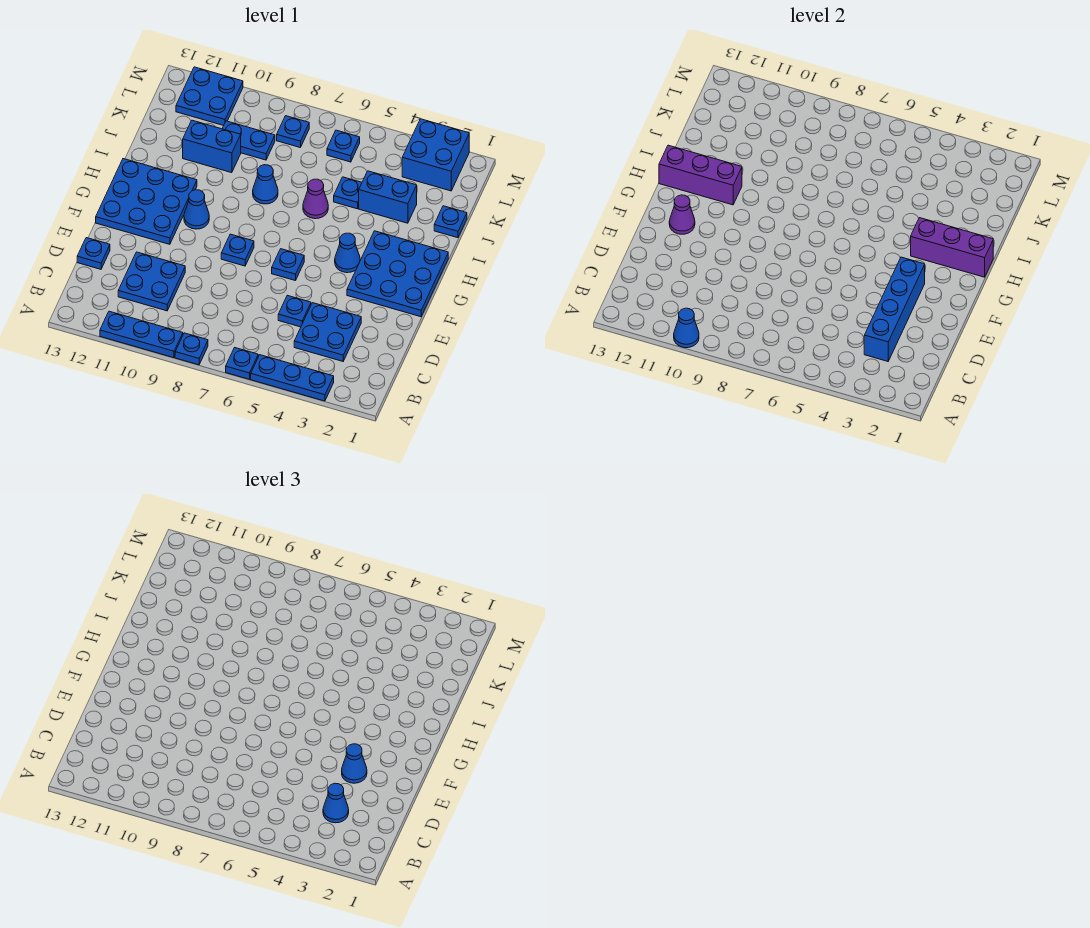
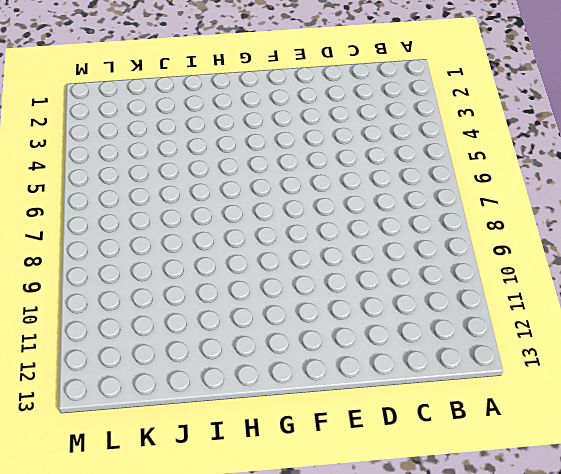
none -> blue 1x3 plate [251,355,334,401]
none -> blue 1x1 plate [226,348,258,379]
none -> blue 1x1 plate [175,333,208,365]
none -> blue 1x3 plate [100,311,183,358]

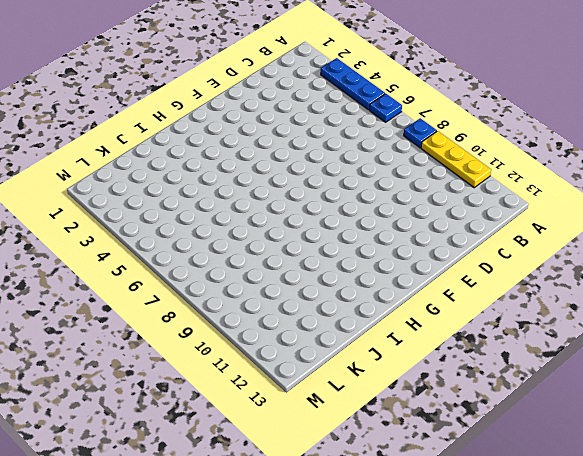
yellow 1x3 plate [421,131,491,188] -> blue 1x3 plate [100,311,183,358]
none -> blue 2x2 plate [294,303,361,361]
none -> blue 2x2 plate [118,252,185,311]
none -> blue 1x1 plate [278,295,311,327]
none -> blue 1x1 plate [77,238,110,269]

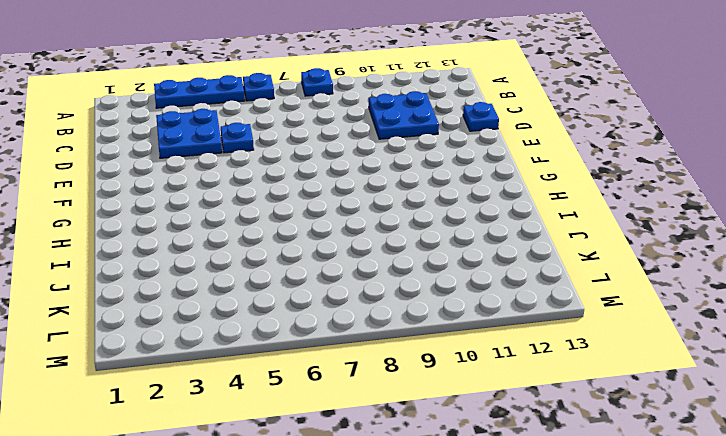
none -> blue 1x3 plate [100,311,183,358]
none -> blue 3x3 plate [347,231,448,317]
none -> blue 1x1 plate [272,249,304,281]
none -> blue 1x1 plate [221,234,254,266]

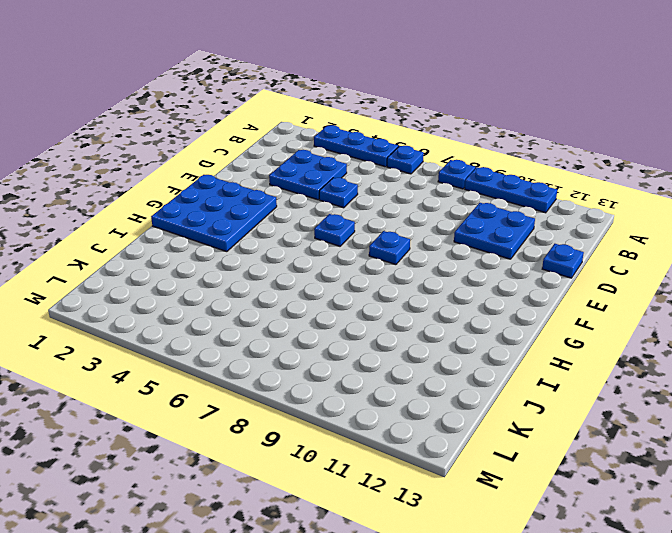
none -> blue 3x3 plate [96,159,197,244]
none -> blue 1x1 cone [335,233,360,273]
none -> blue 1x1 cone [184,190,209,229]
none -> purple 1x1 cone [303,179,328,219]

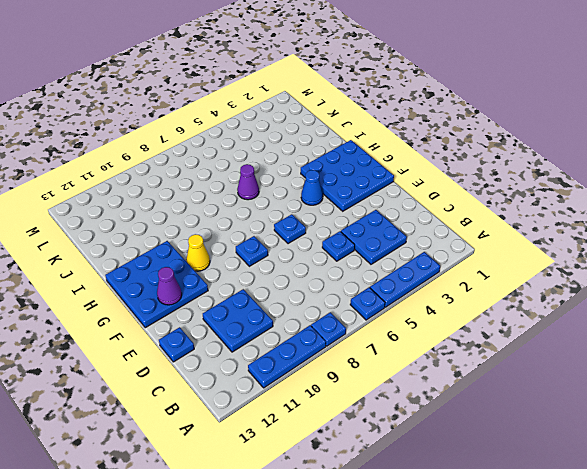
yellow 1x1 cone [186,234,210,271] -> blue 1x1 cone [184,190,209,229]
none -> blue 1x1 cone [253,165,278,204]
none -> blue 1x1 plate [434,206,467,238]
none -> blue 1x2 brick [359,171,417,223]
none -> blue 1x1 plate [334,177,362,209]

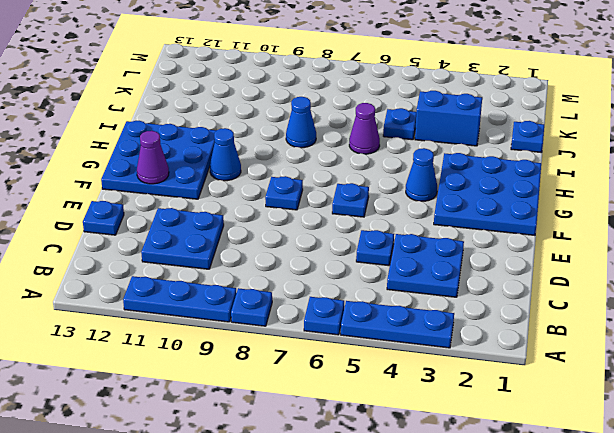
none -> blue 1x2 brick [183,120,241,173]
none -> blue 1x2 plate [222,121,275,160]
none -> blue 2x2 brick [402,119,469,191]
none -> blue 1x1 plate [327,130,360,162]

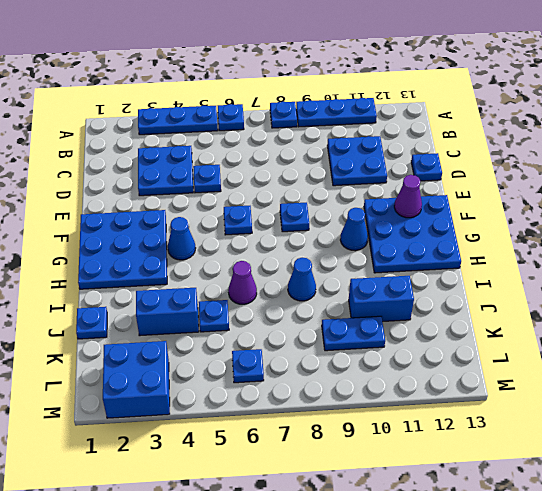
none -> blue 1x1 plate [277,116,309,147]
none -> blue 2x2 plate [176,67,243,126]
none -> blue 1x1 cone [674,308,699,348]
none -> blue 1x4 brick [864,257,925,361]

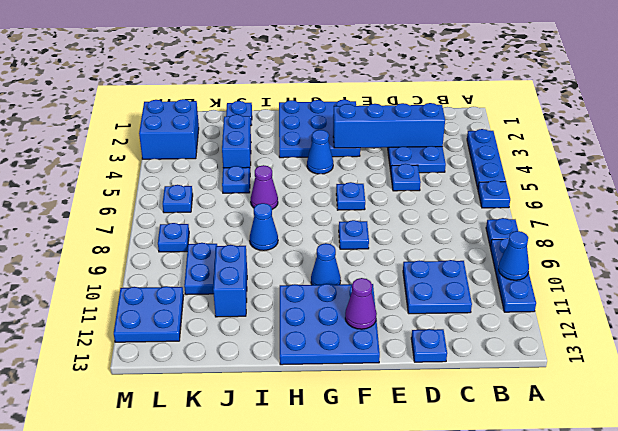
none -> purple 1x3 brick [911,218,993,277]
none -> purple 1x3 brick [659,145,742,205]
none -> blue 1x1 cone [323,783,349,823]
none -> blue 1x1 cone [342,744,367,783]

